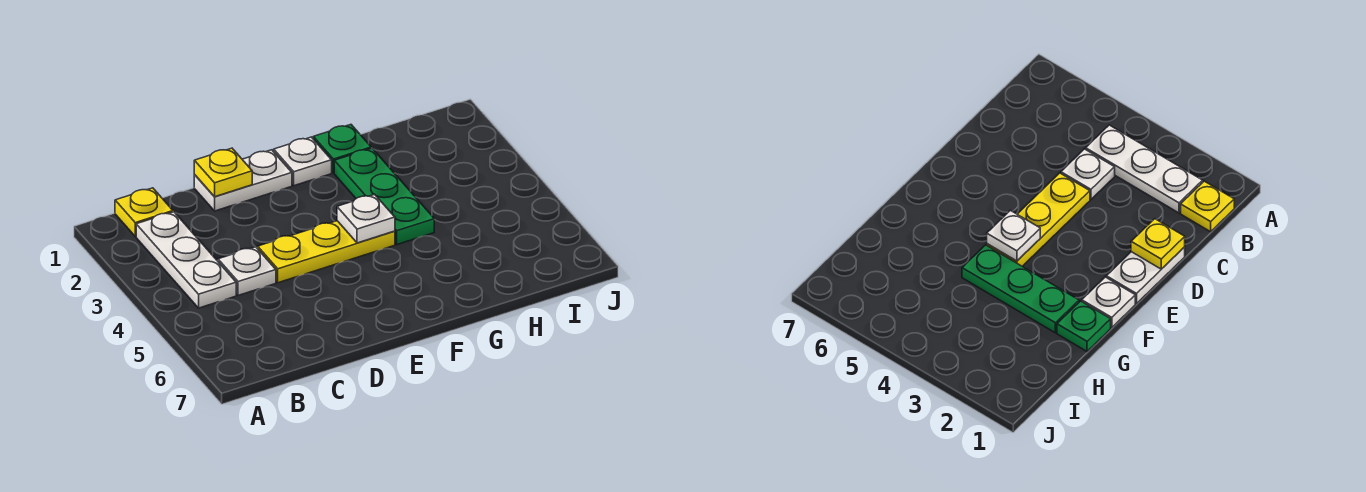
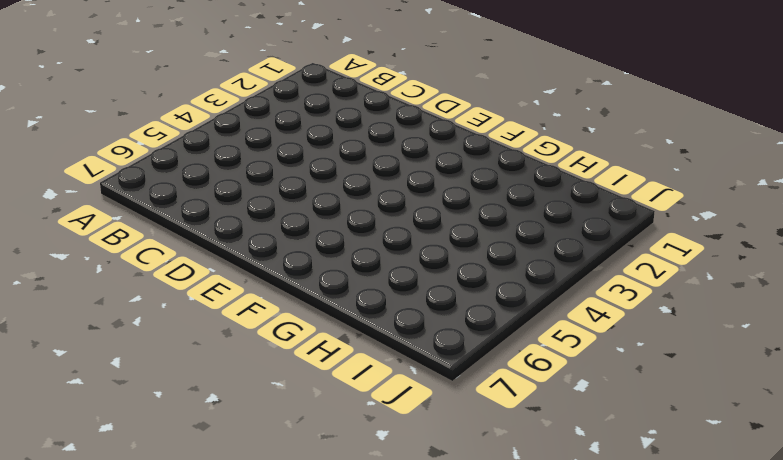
none -> yellow 1x1 plate [115,188,173,236]
none -> white 1x3 plate [136,212,236,308]

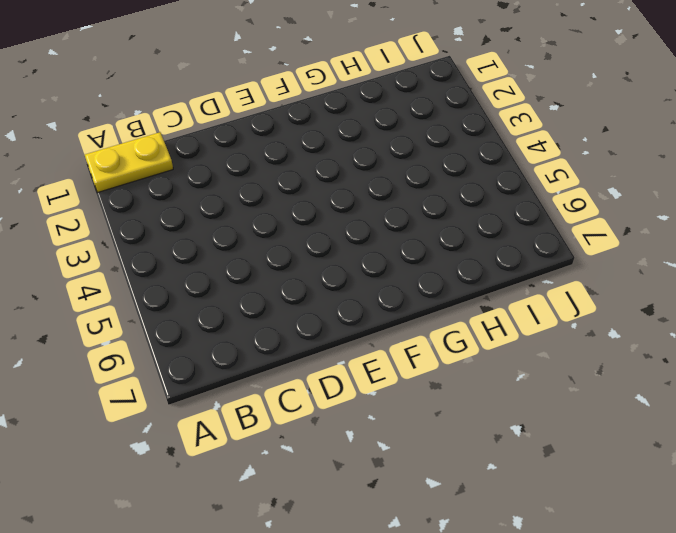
yellow 1x2 plate [85,132,173,193] -> yellow 1x1 plate [115,188,173,236]
none -> white 1x3 plate [136,212,236,308]
none -> white 1x1 plate [218,247,276,295]

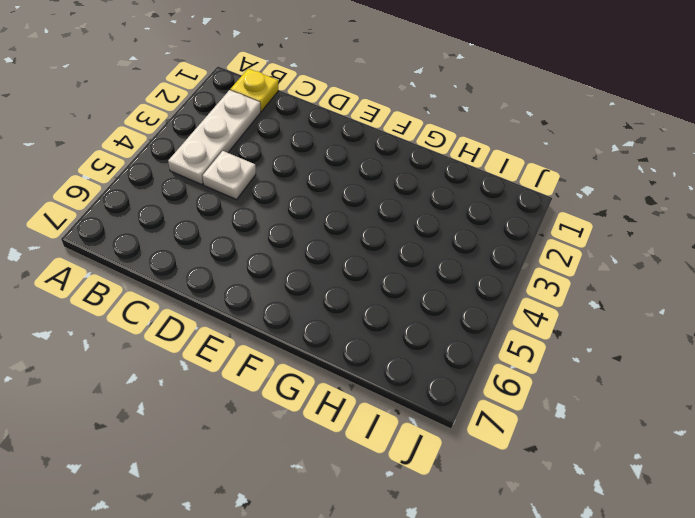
none -> white 1x2 plate [194,150,292,211]
none -> yellow 1x3 plate [258,221,395,283]

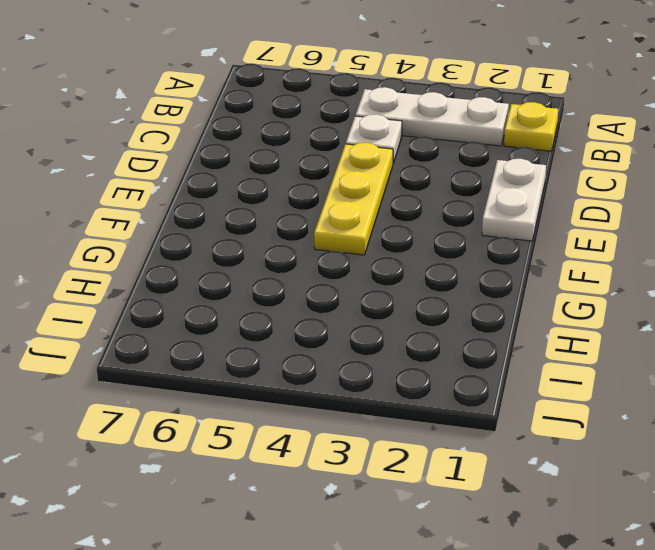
none -> white 1x1 plate [274,137,332,186]
none -> green 1x1 plate [313,125,371,173]

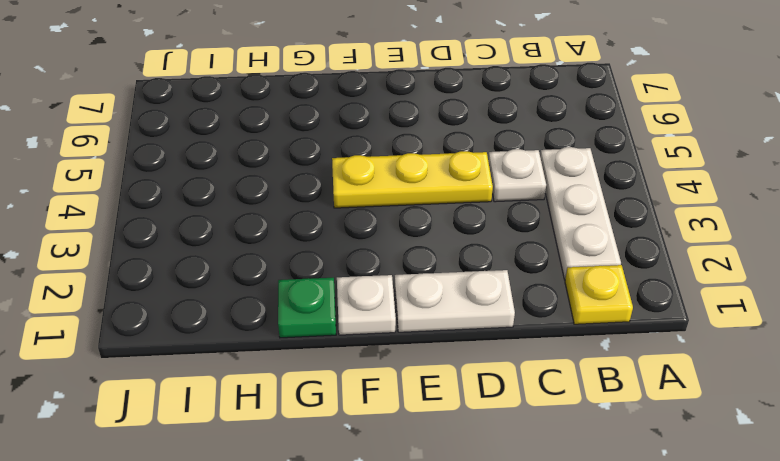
none -> green 1x3 plate [334,148,434,244]
none -> yellow 1x1 plate [194,148,252,197]

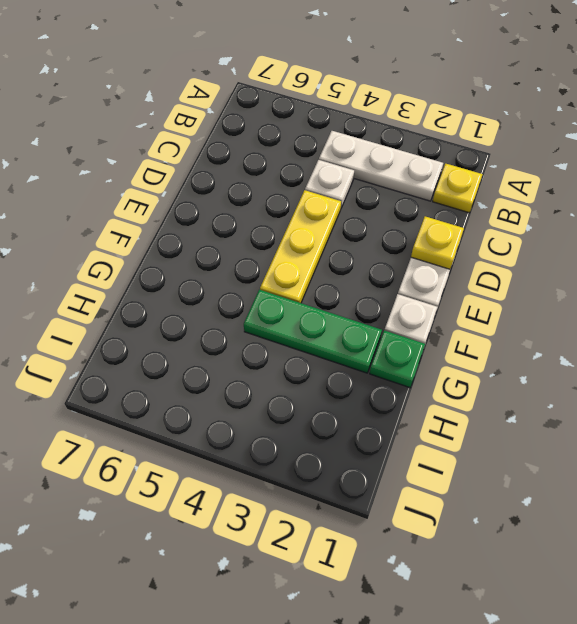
none -> white 1x1 plate [337,194,395,243]

